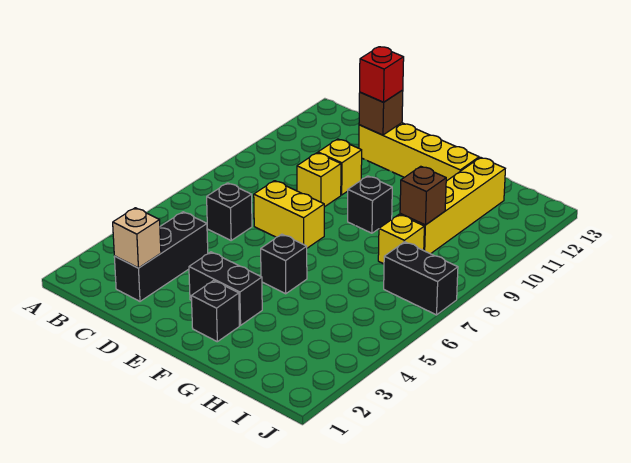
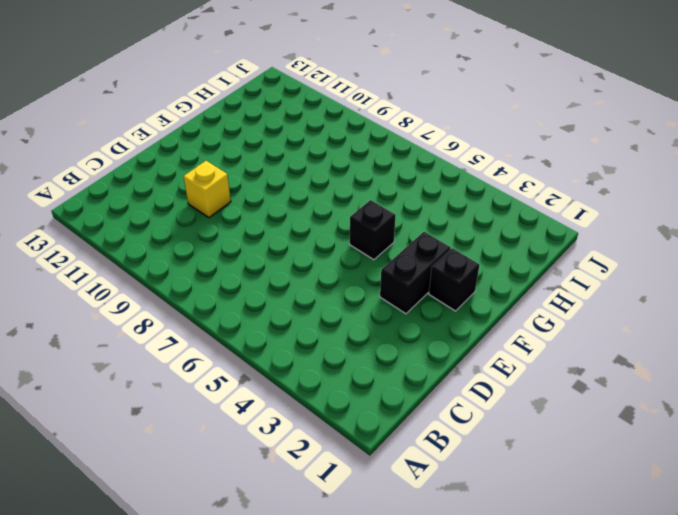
none -> black 1x3 brick [114,212,208,301]
none -> black 1x1 brick [207,183,252,240]
none -> yellow 1x2 brick [254,181,324,248]

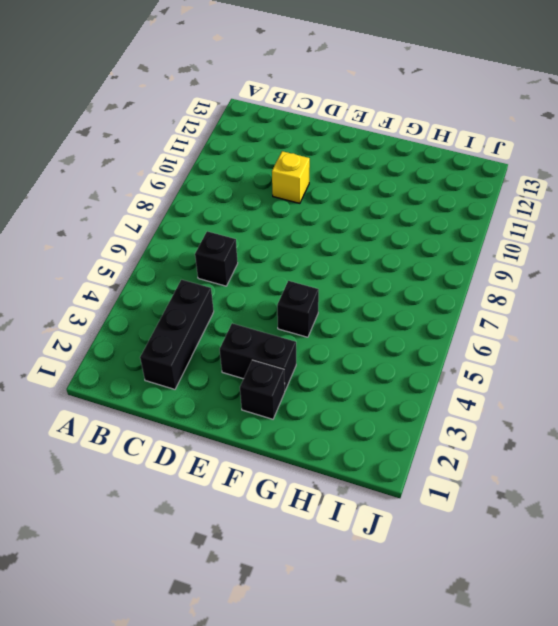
none -> yellow 1x2 brick [254,181,324,248]
none -> yellow 1x1 brick [297,153,341,207]
none -> yellow 1x4 brick [359,123,479,181]

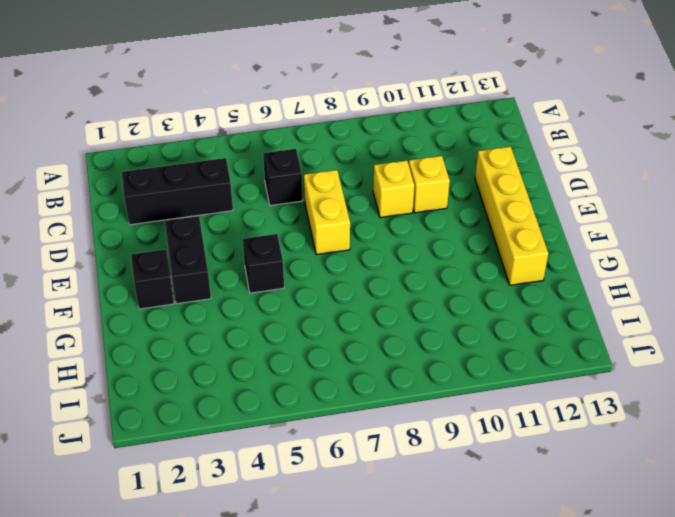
none -> black 1x1 brick [348,176,392,233]
none -> yellow 1x1 brick [378,215,424,264]
none -> yellow 1x4 brick [400,157,505,254]

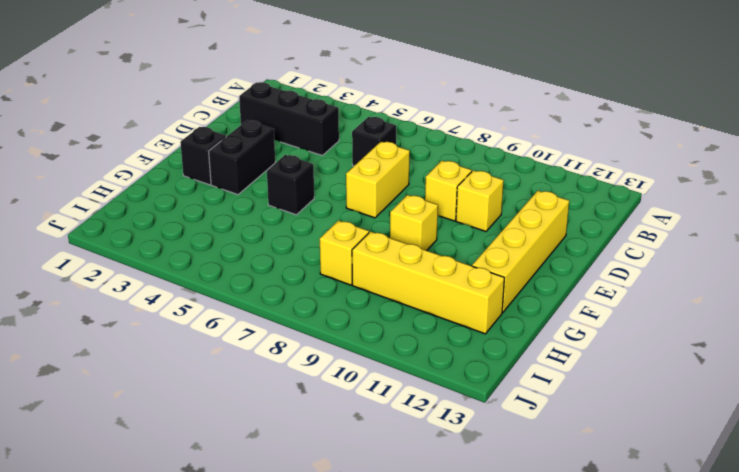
yellow 1x1 brick [390,195,438,251] -> black 1x1 brick [348,176,392,233]
none -> black 1x2 brick [384,242,458,315]
none -> tan 1x1 brick [113,208,161,268]
none -> brown 1x1 brick [359,90,403,135]

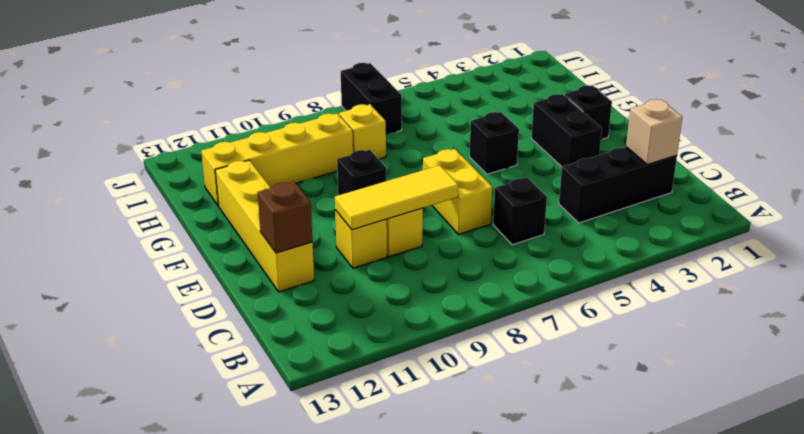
yellow 1x3 tile [335,165,458,230] -> none
none -> brown 1x1 brick [400,166,446,225]
none -> red 1x1 brick [360,47,404,102]

